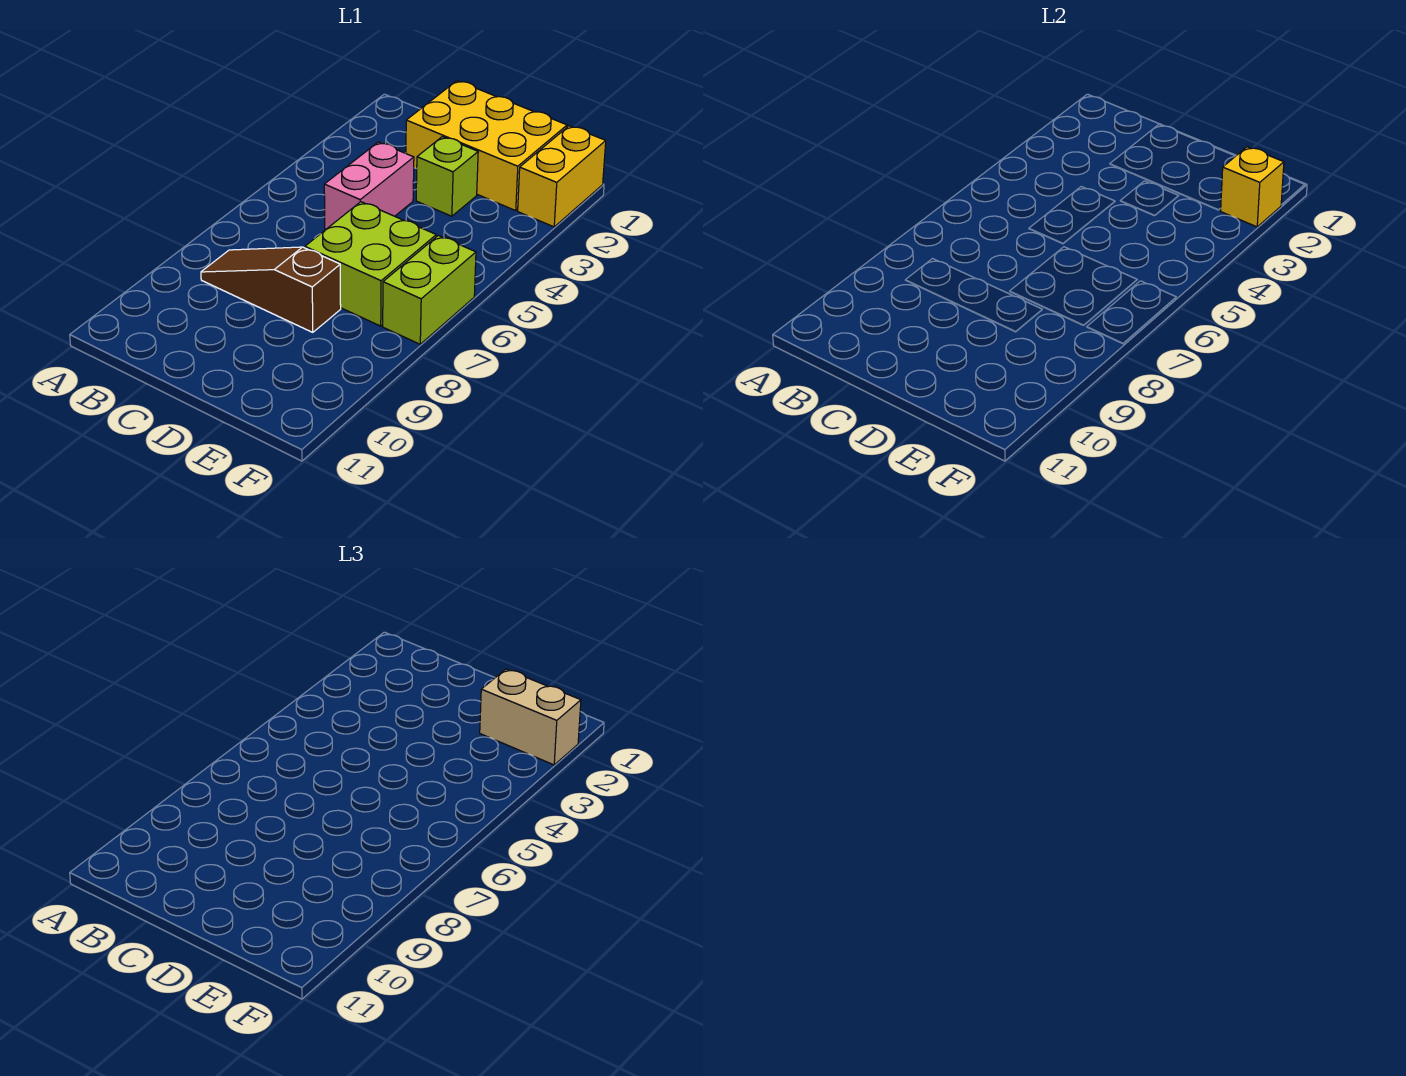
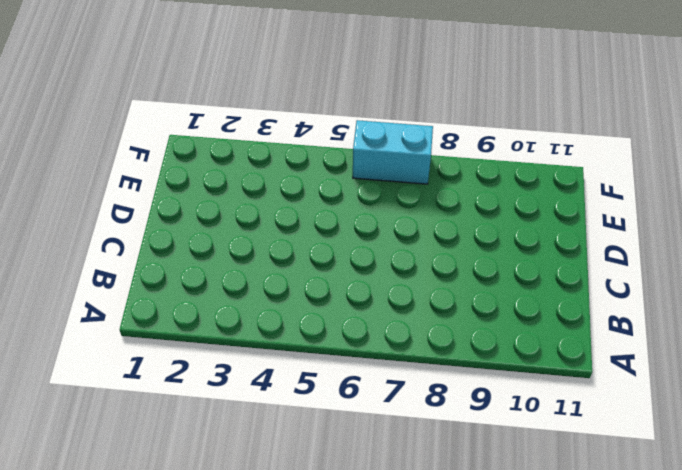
cyan 1x2 brick [353,120,433,184] -> lime 1x2 brick [383,236,476,344]
none -> brown 1x3 slope [201,247,341,332]
none -> yellow 2x3 brick [406,81,567,211]

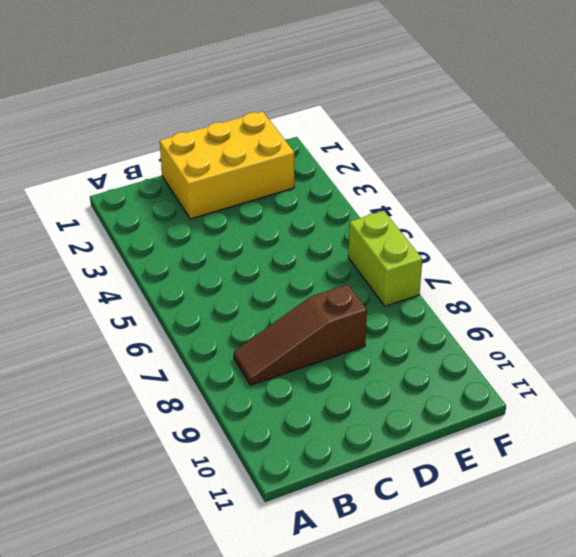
none -> pink 1x2 brick [324,142,414,229]
none -> lime 1x1 brick [416,137,478,216]

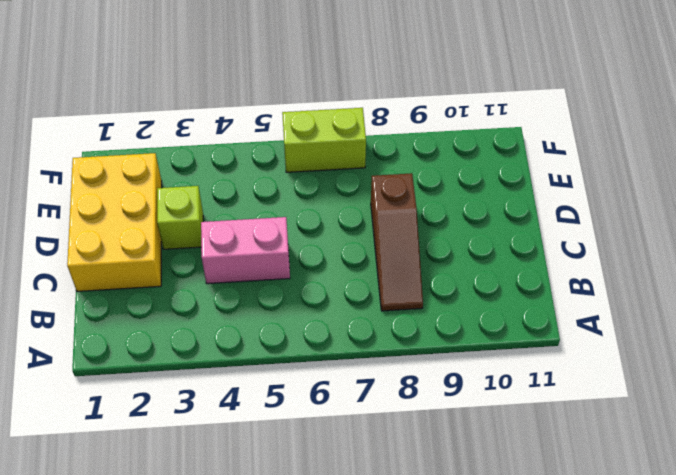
none -> lime 2x2 brick [305,202,436,326]
none -> yellow 1x2 brick [518,126,606,227]

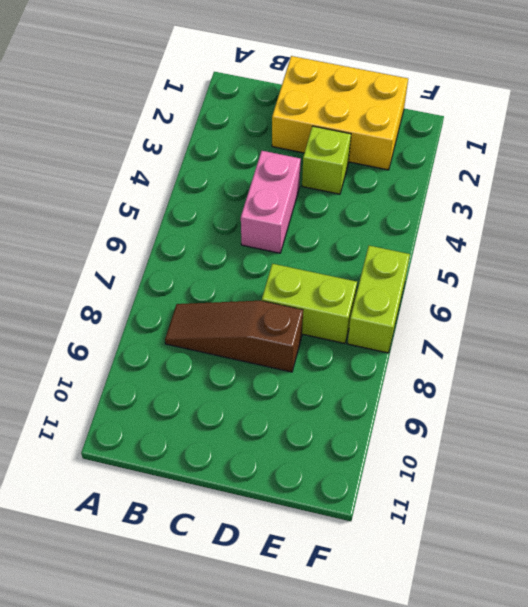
lime 1x2 brick [262,264,357,343] -> lime 2x2 brick [305,202,436,326]
none -> yellow 1x2 brick [518,126,606,227]
none -> yellow 1x1 brick [1220,147,1284,227]

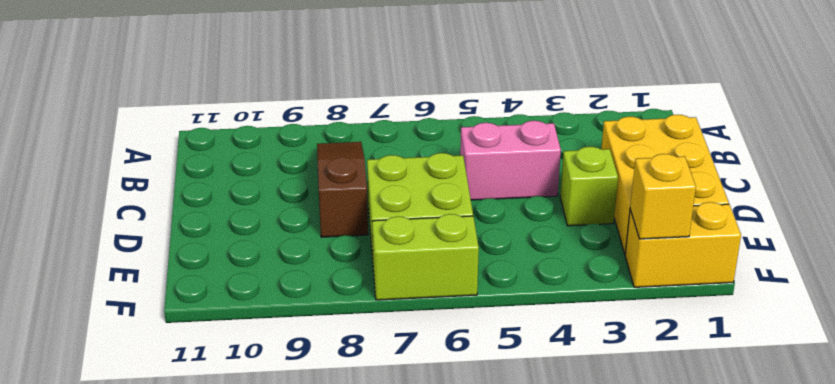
none -> tan 1x2 brick [480,669,581,765]

